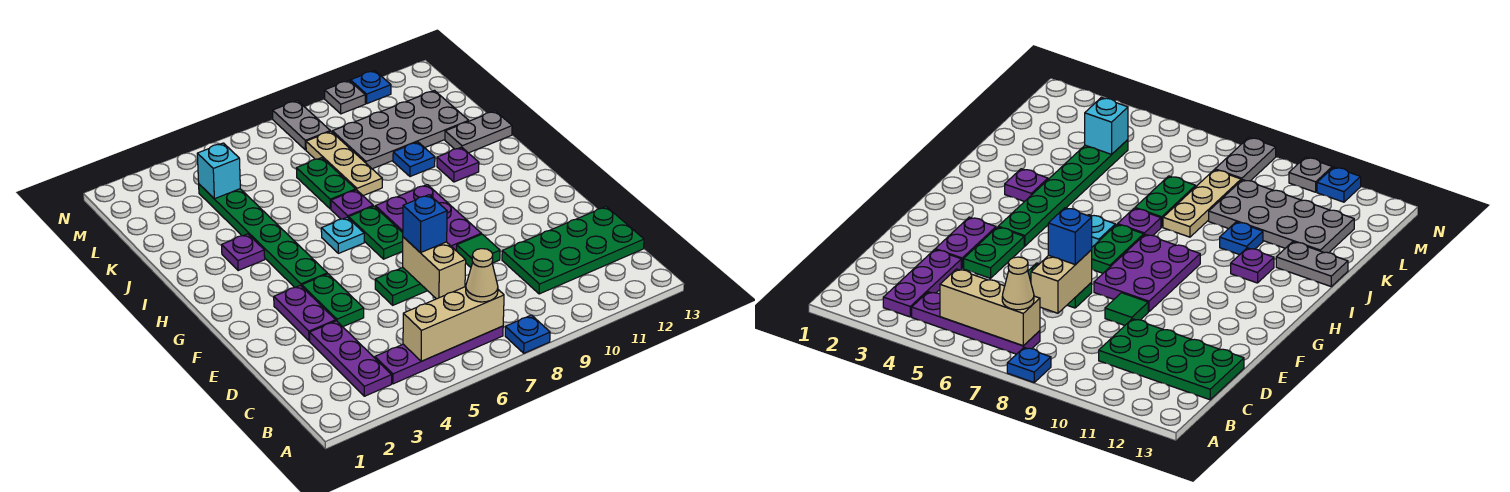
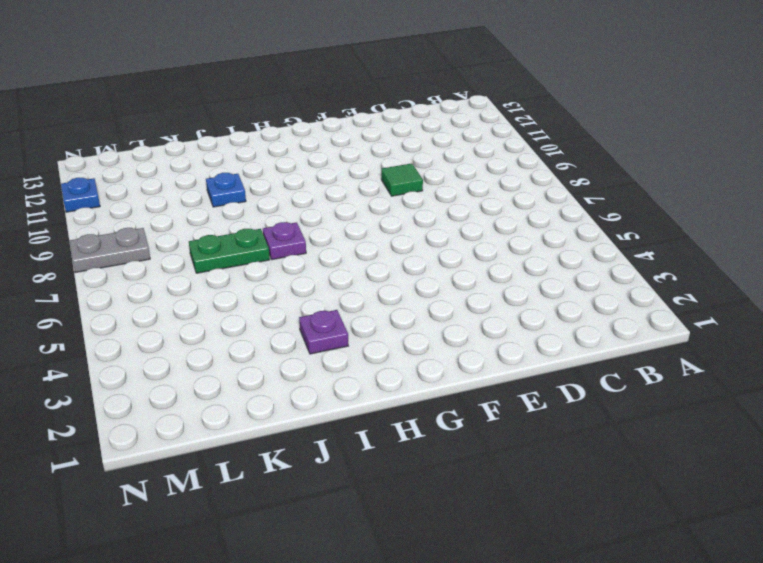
none -> blue 1x1 plate [505,315,550,353]
none -> purple 1x3 plate [310,321,392,396]
none -> purple 1x4 plate [375,326,503,384]

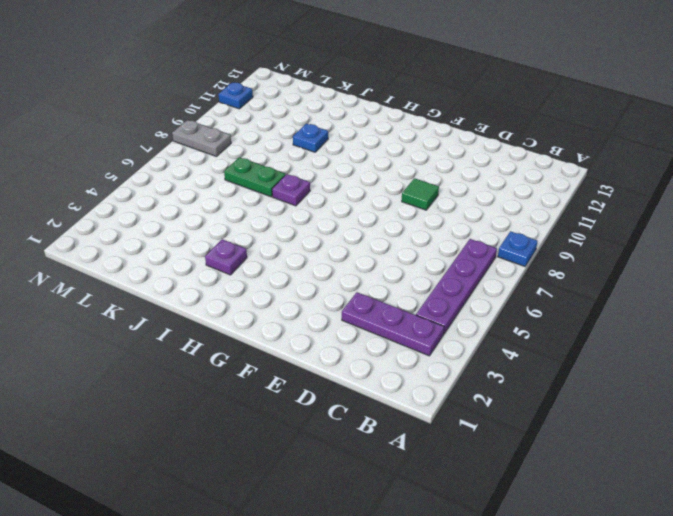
none -> green 2x4 plate [502,207,644,294]
none -> purple 1x2 plate [274,285,336,341]
none -> green 1x2 plate [302,274,364,327]

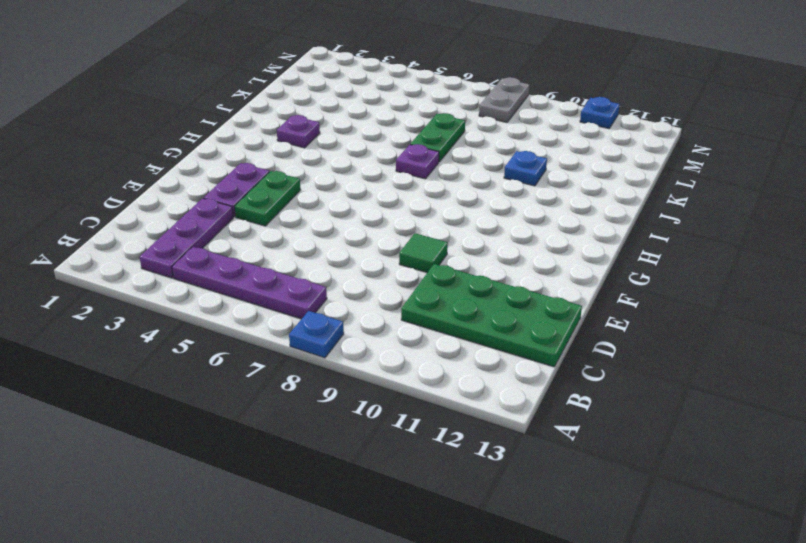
none -> green 1x2 plate [375,268,427,305]
none -> purple 2x3 plate [375,185,481,251]
none -> green 1x6 plate [199,184,327,287]

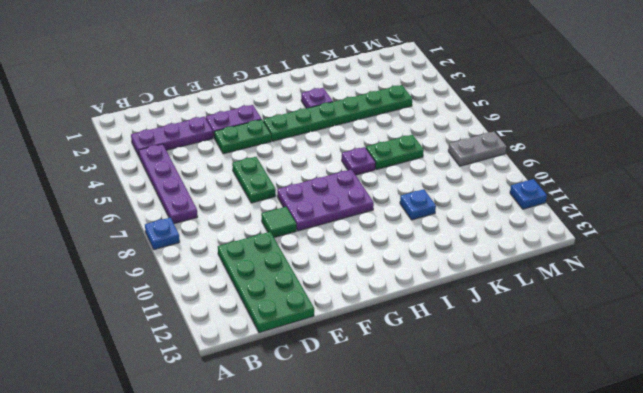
none -> green 1x2 plate [349,206,403,259]
none -> cyan 1x1 plate [321,217,364,253]
none -> purple 1x1 plate [437,147,479,182]

